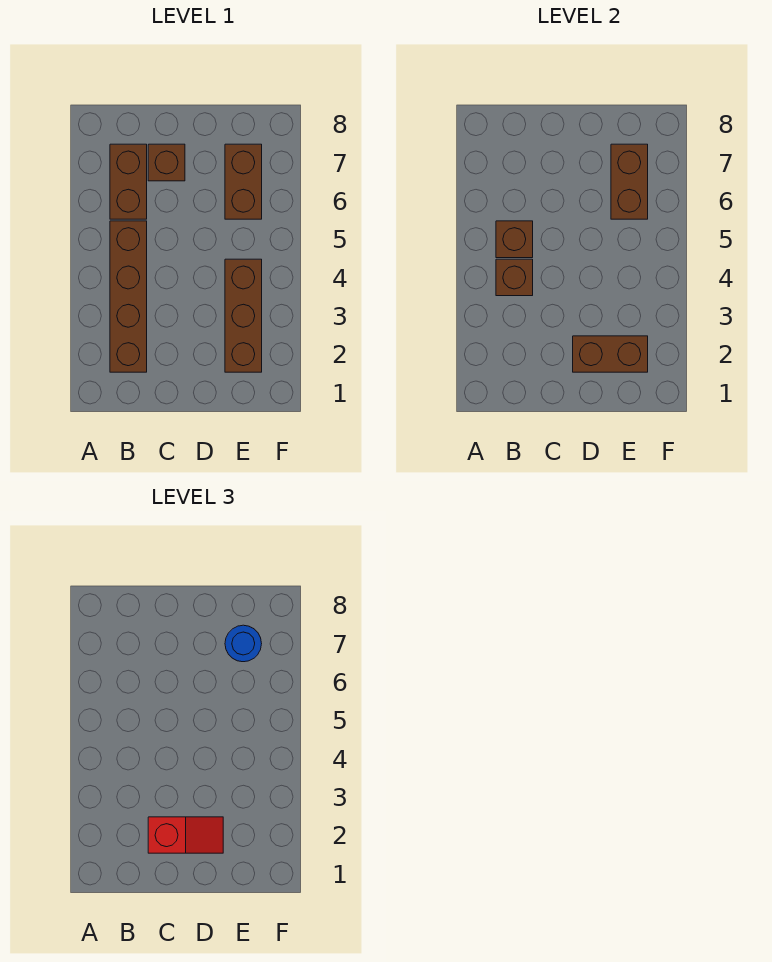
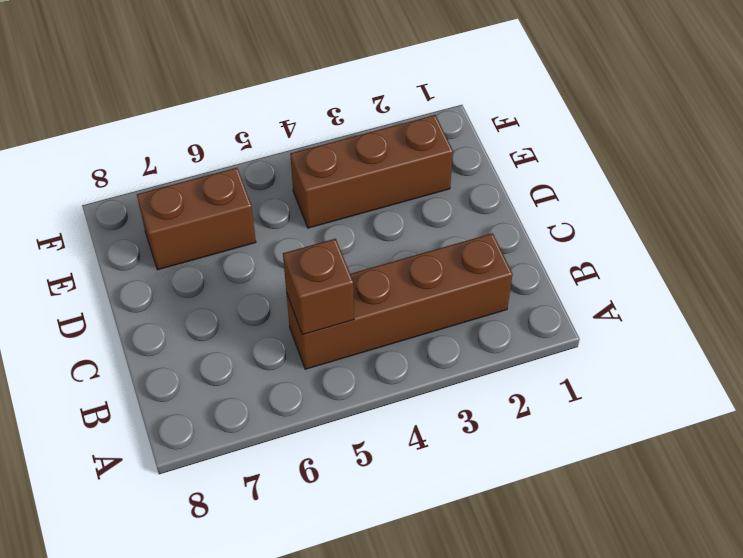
none -> brown 1x2 brick [110,144,147,219]
none -> brown 1x1 brick [148,144,185,181]

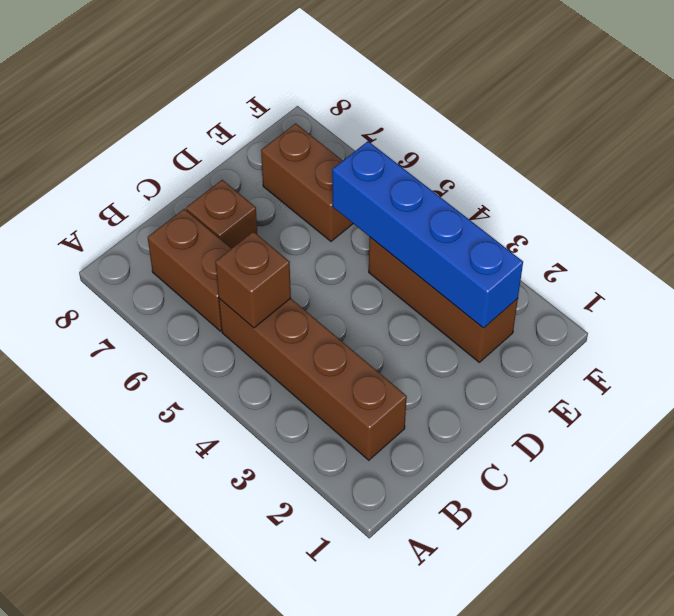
blue 1x4 brick [332,141,523,328] -> brown 1x2 brick [573,336,648,372]
none -> brown 1x1 brick [496,259,533,296]
none -> brown 1x2 brick [611,144,648,219]

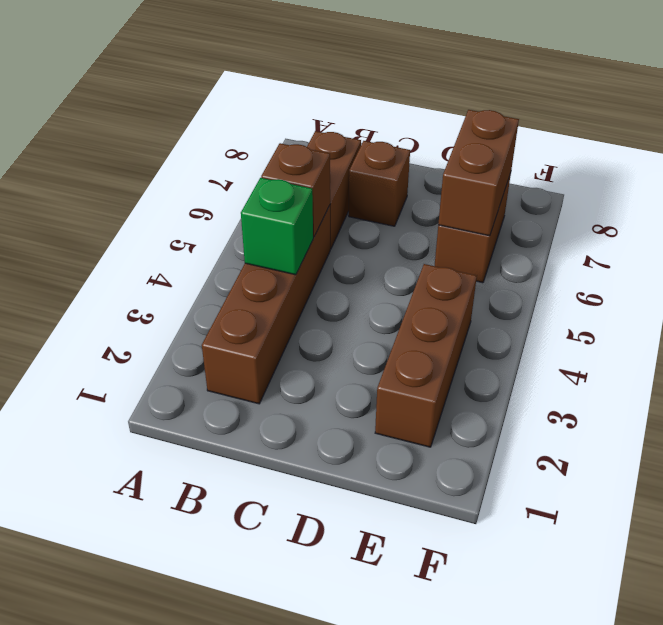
green 1x1 brick [241,178,313,275] -> brown 1x1 brick [496,259,533,296]
none -> brown 1x2 brick [573,336,648,372]
none -> red 1x2 slope [148,817,223,853]

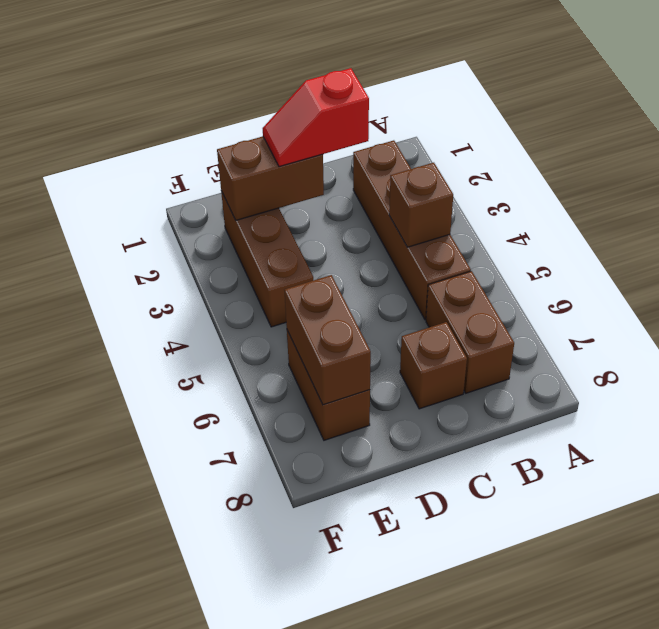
none -> brown 1x1 brick [496,221,533,258]
none -> blue 1x1 round brick [225,625,262,662]

